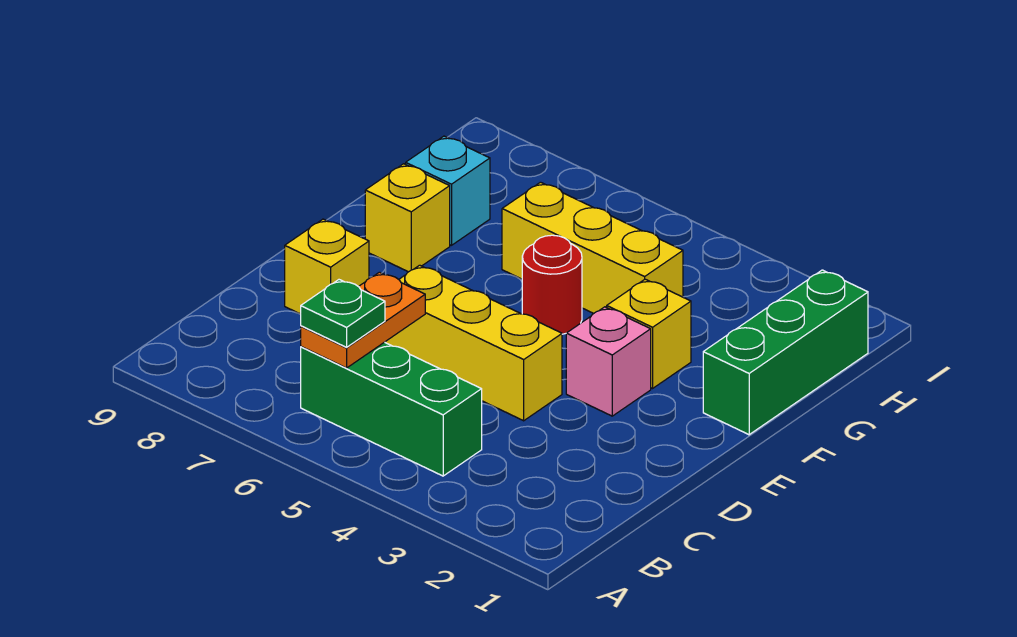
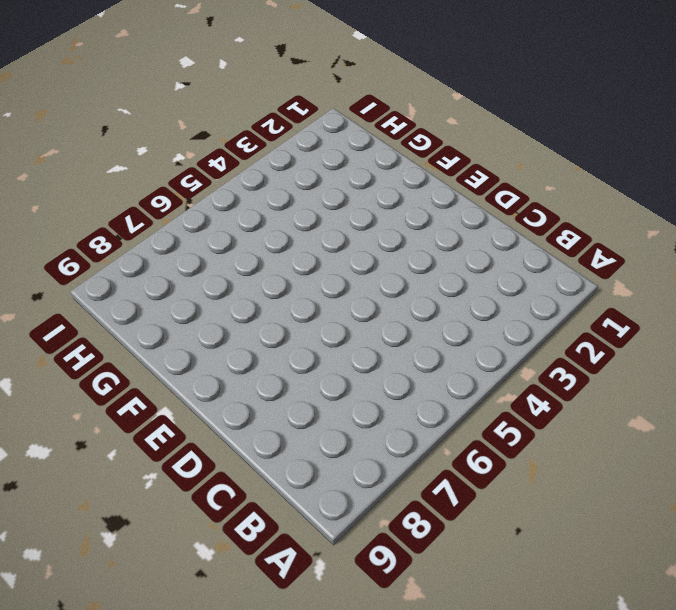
none -> green 1x3 brick [301,342,482,476]
none -> yellow 1x3 brick [385,265,562,421]
none -> yellow 1x1 brick [285,219,369,314]

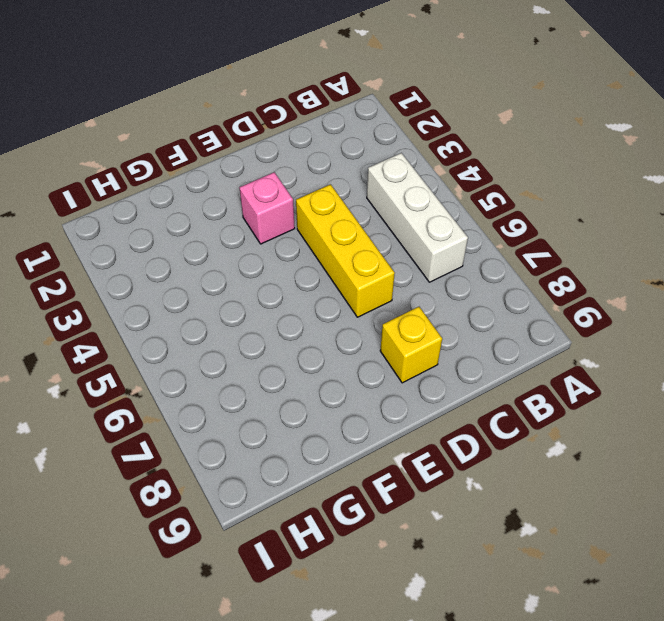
white 1x3 brick [367,153,468,282] -> green 1x3 brick [301,342,482,476]
none -> green 1x3 brick [703,270,868,435]
none -> yellow 1x1 brick [607,279,691,388]
none -> red 1x1 round brick [522,235,582,334]

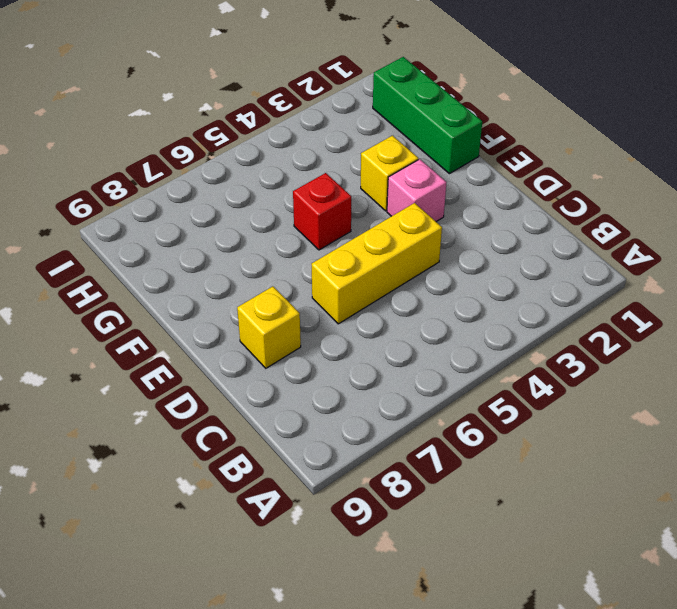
red 1x1 brick [293,173,351,250] -> red 1x1 round brick [522,235,582,334]
none -> green 1x3 brick [301,342,482,476]
none -> yellow 1x1 brick [365,164,450,272]
none -> yellow 1x3 brick [502,182,683,314]

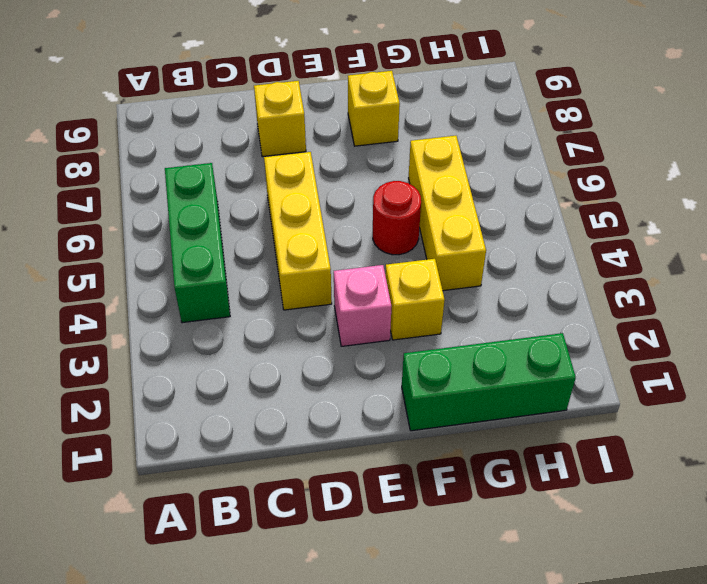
none -> cyan 1x1 brick [406,136,490,245]
none -> orange 1x2 plate [301,272,425,368]
none -> green 1x1 plate [301,280,385,347]

